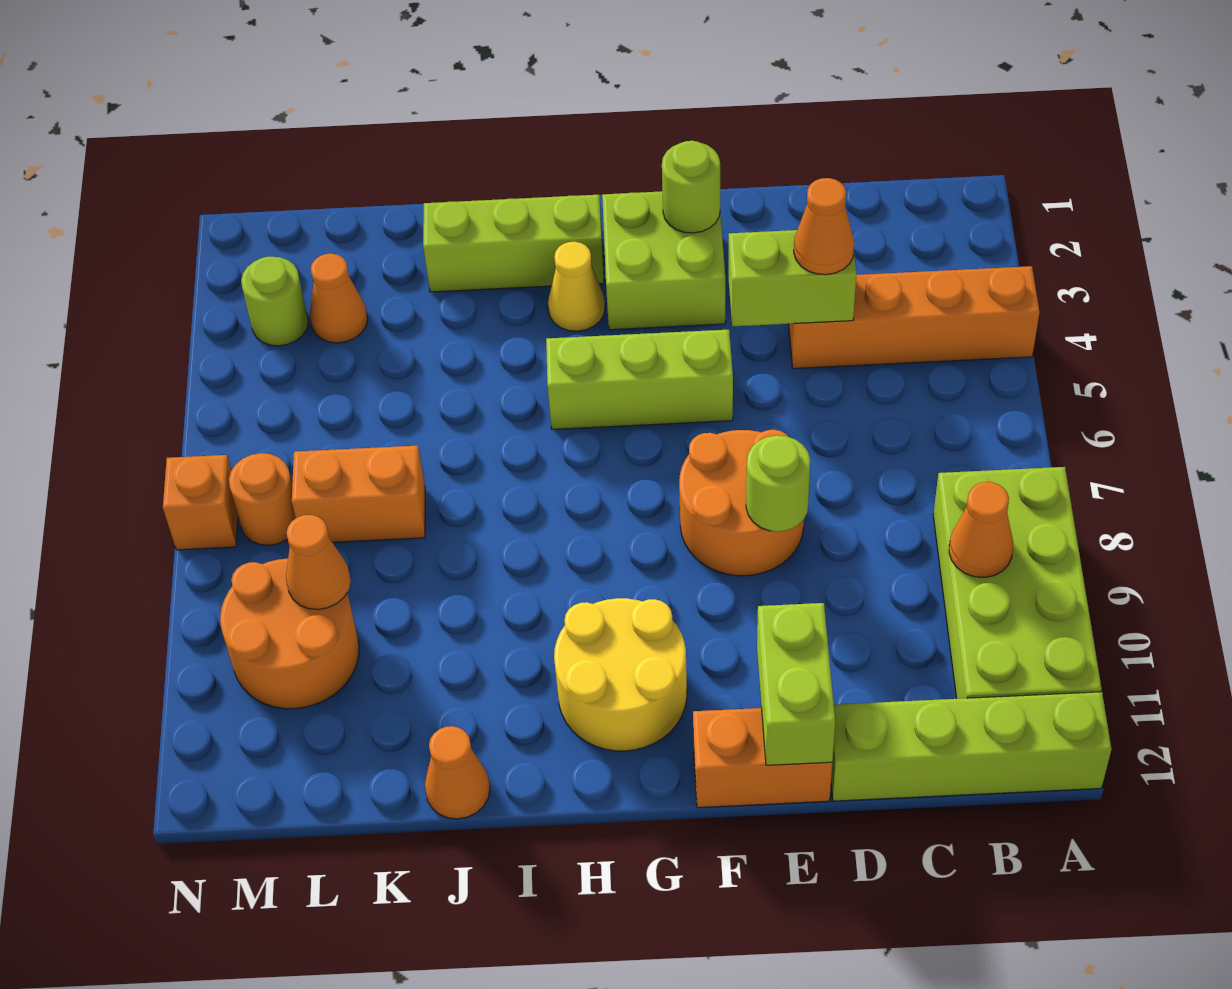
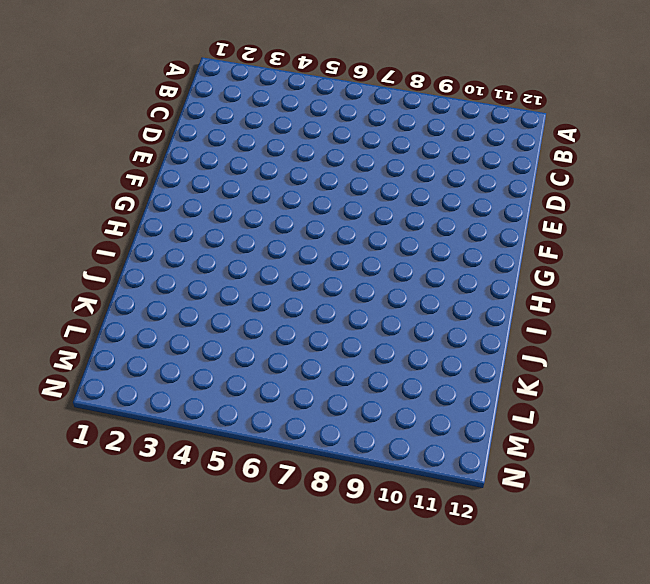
none -> orange 1x4 brick [788,266,1040,369]
none -> lime 2x4 brick [933,467,1102,699]
none -> lime 1x4 brick [831,692,1112,801]

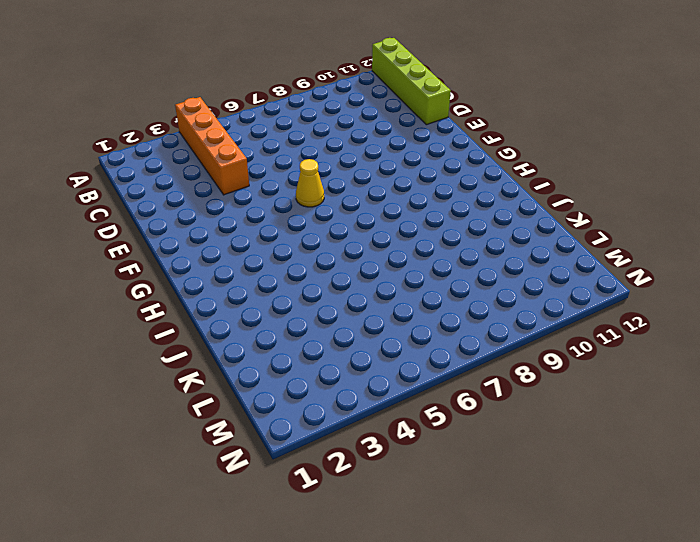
yellow 1x1 cone [296,159,324,207] -> yellow 1x1 cone moved to [548,242,605,331]
none -> lime 2x4 brick [933,467,1102,699]
none -> orange 2x2 round brick [679,430,804,576]
none -> orange 1x2 brick [693,708,832,808]

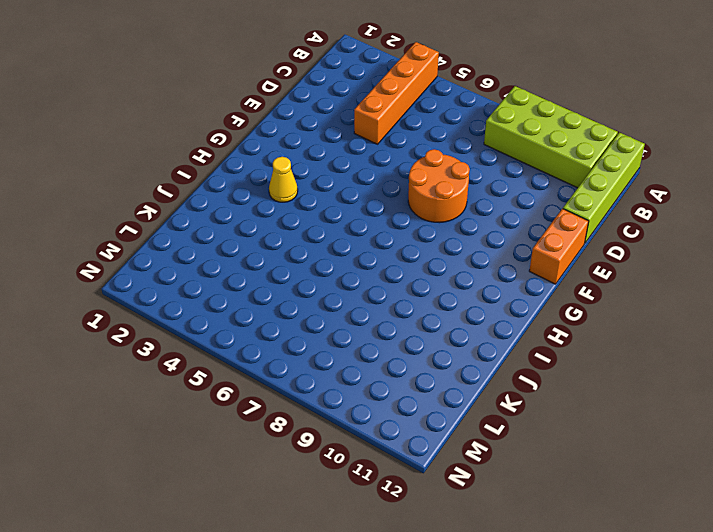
none -> lime 2x2 brick [602,191,725,330]
none -> lime 1x3 brick [546,330,733,429]
none -> yellow 2x2 round brick [554,598,687,751]

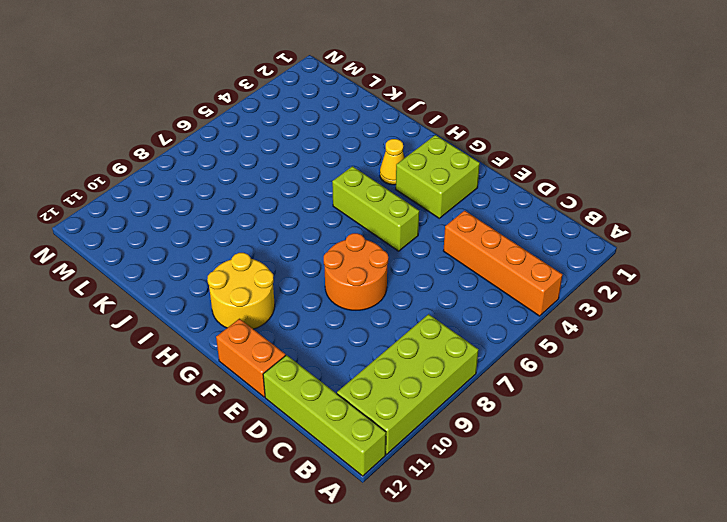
none -> lime 1x3 brick [423,195,604,292]
none -> orange 1x1 cone [425,726,490,819]
none -> orange 1x2 brick [292,446,425,542]

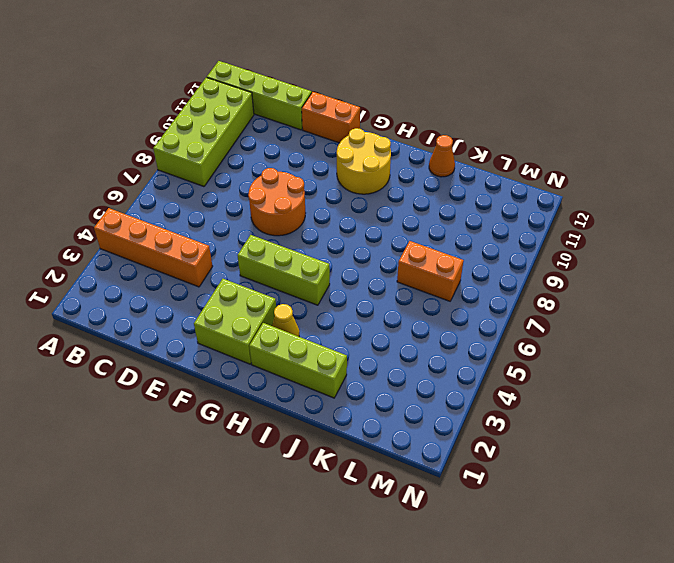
none -> orange 1x1 cone [310,254,368,343]
none -> orange 2x2 round brick [220,558,359,709]
none -> lime 1x1 round brick [241,257,308,346]

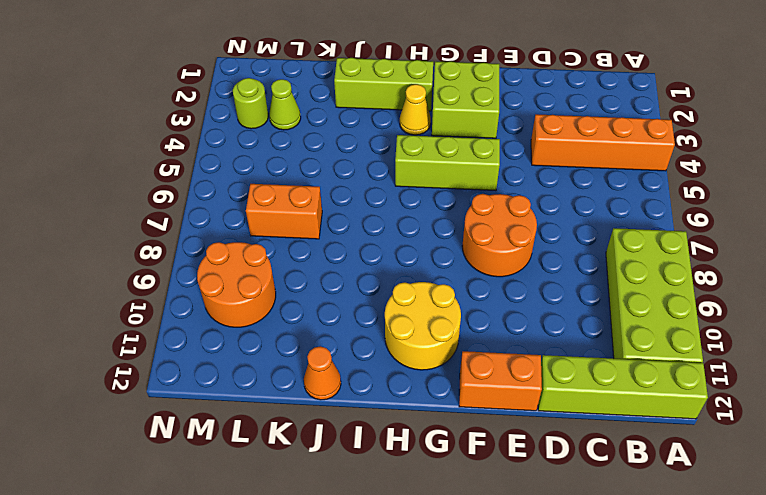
lime 1x1 cone [269,79,301,130] -> orange 1x1 cone [310,254,368,343]
none -> orange 1x1 round brick [229,453,296,545]
none -> orange 1x1 brick [163,455,238,550]
none -> orange 1x1 cone [949,482,1013,577]

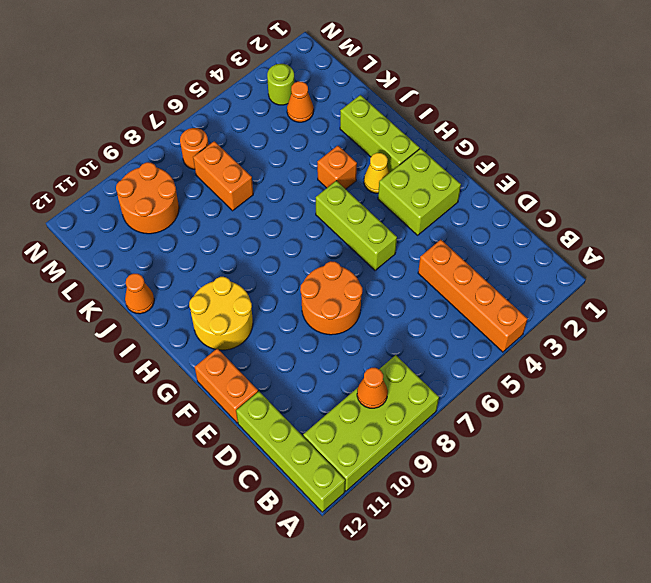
orange 1x1 brick [317,146,357,189] -> orange 1x1 brick moved to [163,455,238,550]
none -> lime 1x2 brick [729,230,856,327]
none -> lime 1x1 round brick [746,435,810,532]
none -> lime 1x2 brick [757,603,835,765]

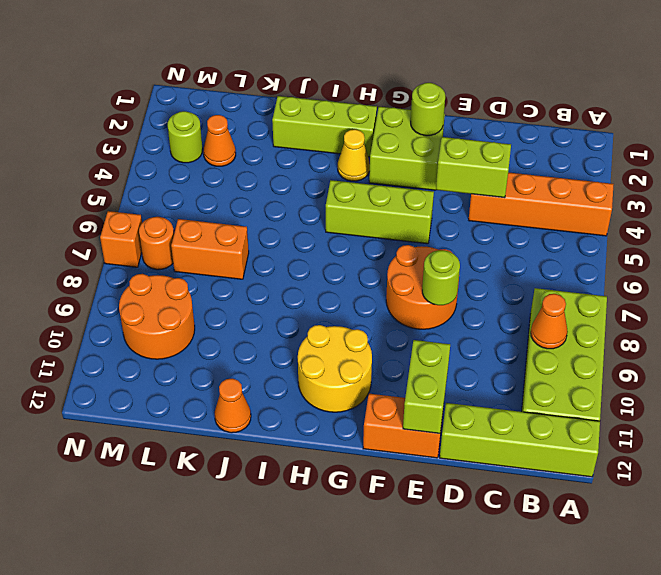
none -> orange 1x1 cone [286,515,351,609]
none -> orange 1x1 cone [794,178,854,275]

